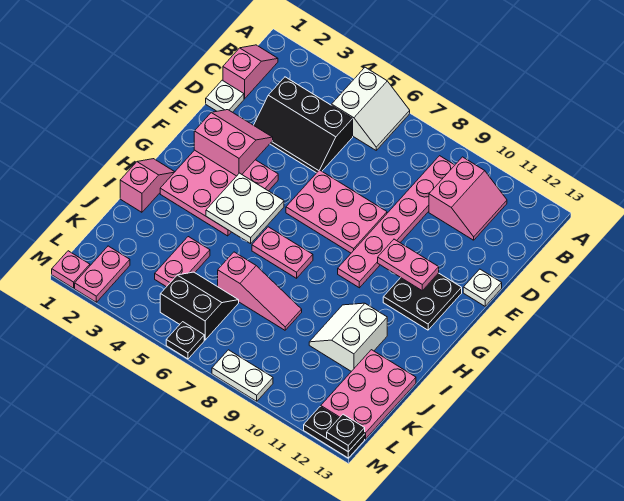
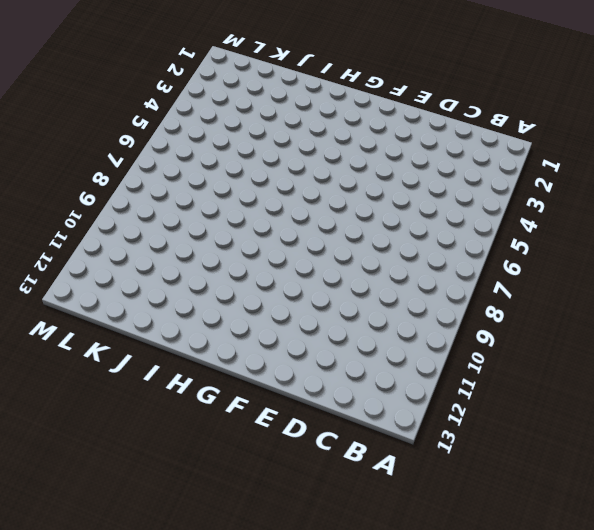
none -> white 2x2 slope [332,67,410,150]
none -> pink 1x2 slope [223,45,278,99]
none -> pink 1x6 plate [338,156,455,288]

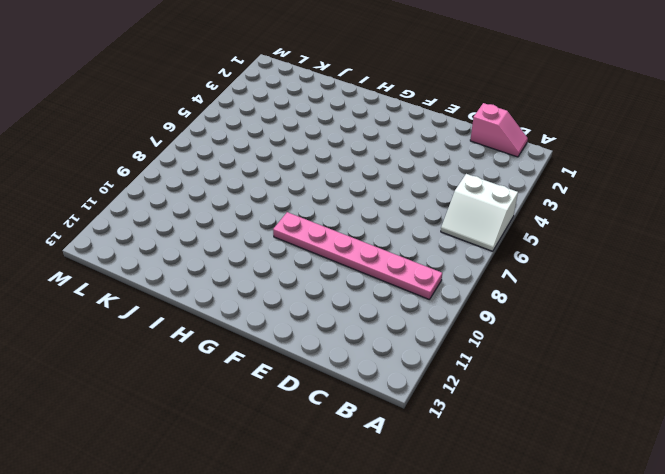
none -> pink 2x2 slope [429,157,507,240]
none -> black 2x3 slope [254,77,353,173]
none -> white 1x1 plate [206,80,244,112]

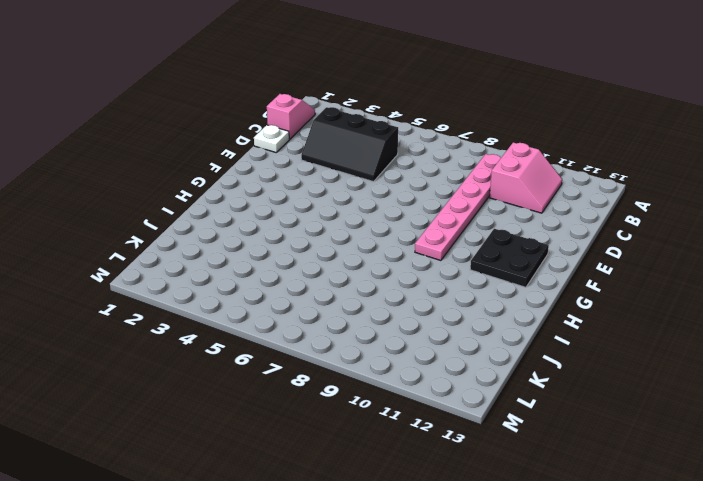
none -> white 2x2 slope [332,67,410,150]
none -> pink 2x3 plate [286,170,387,253]
none -> white 1x1 plate [463,269,502,306]

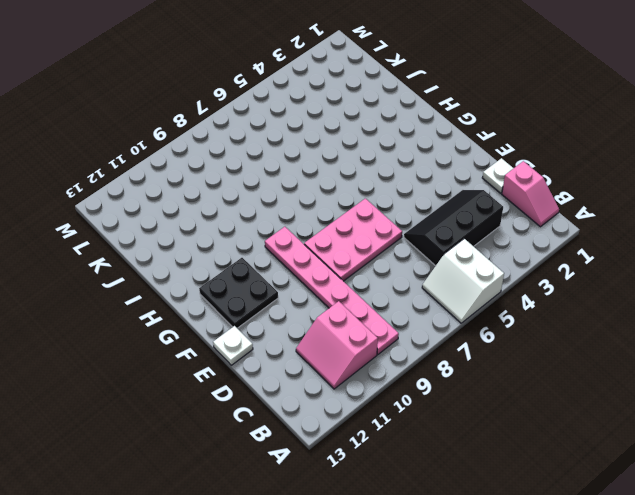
none -> pink 3x3 plate [160,150,278,236]
none -> pink 1x2 slope [120,159,174,212]
none -> pink 1x2 plate [252,227,313,278]

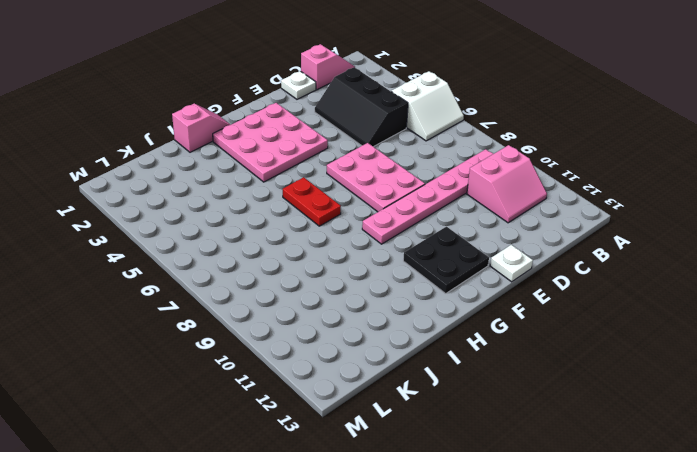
red 1x2 plate [283,177,341,226] -> pink 1x2 plate [252,227,313,278]
none -> white 2x2 slope [309,303,387,371]
none -> pink 1x2 plate [155,237,210,287]
none -> pink 1x3 slope [218,252,302,330]

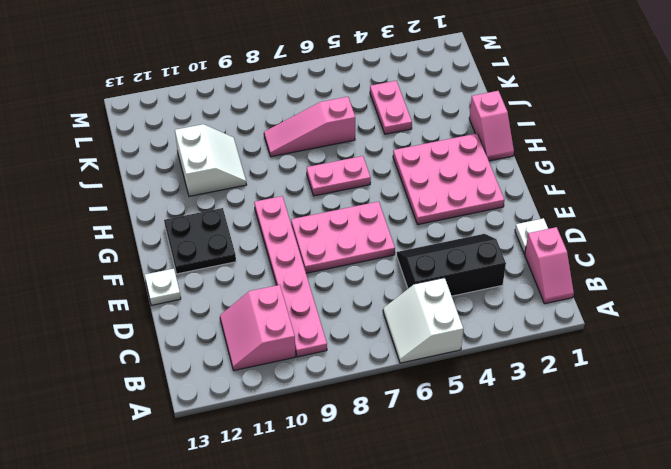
none -> pink 2x3 plate [321,350,416,439]
none -> black 2x2 slope [160,272,239,340]
none -> pink 1x2 plate [75,246,130,302]

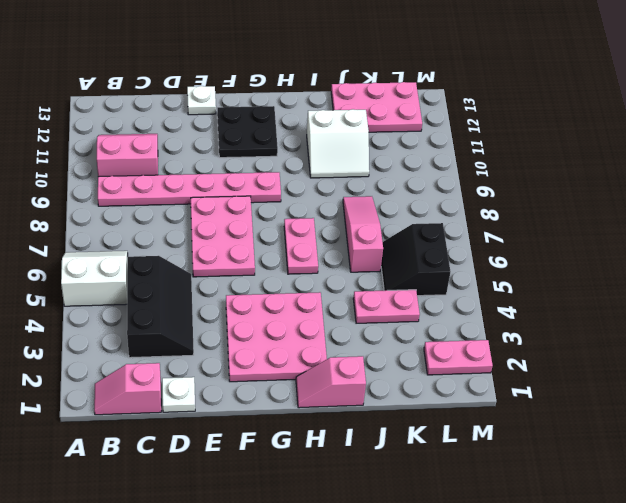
none -> pink 1x1 plate [52,251,90,288]
none -> black 1x1 plate [166,322,204,359]
none -> white 1x2 plate [212,350,273,401]

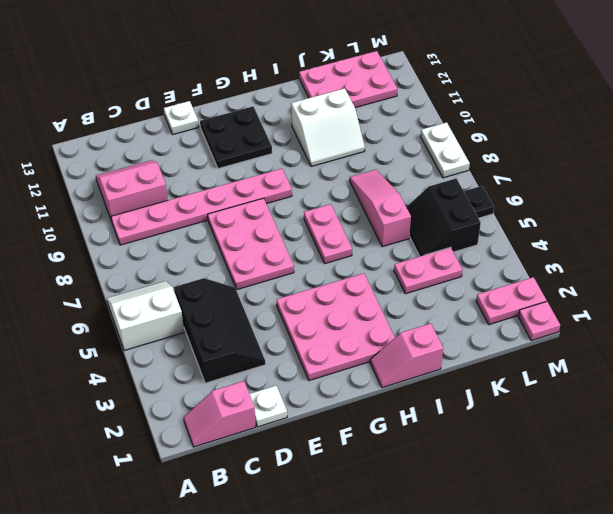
none -> black 1x2 plate [304,407,365,458]
none -> pink 2x2 slope [194,110,273,176]
none -> pink 1x2 plate [378,239,439,290]

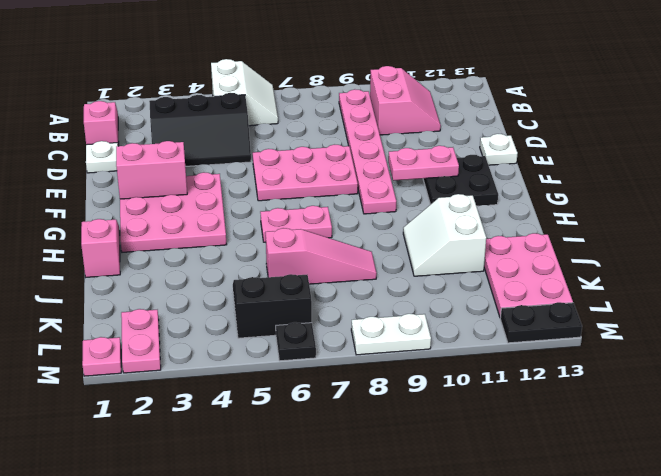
none -> pink 1x2 plate [155,237,210,287]
none -> white 2x2 plate [206,173,284,244]
none -> black 1x1 plate [327,414,365,452]

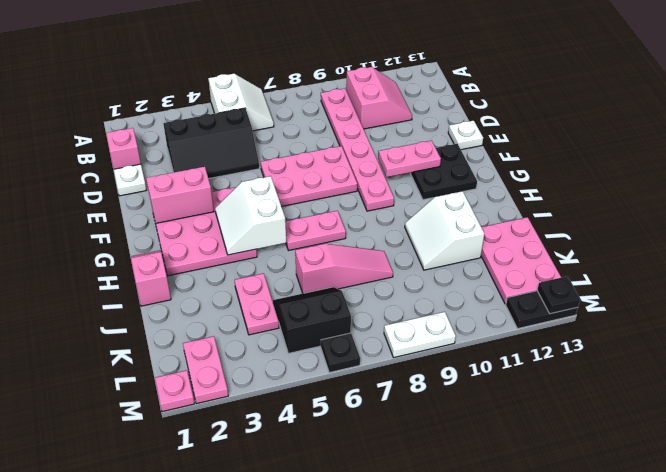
white 2x2 slope [215,176,286,255] -> white 2x2 plate [206,173,284,244]

